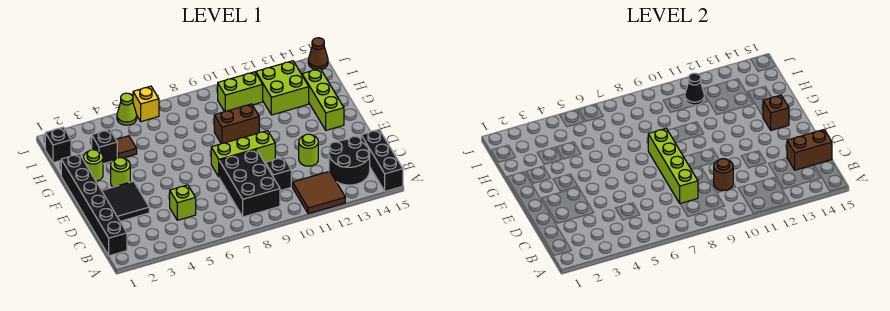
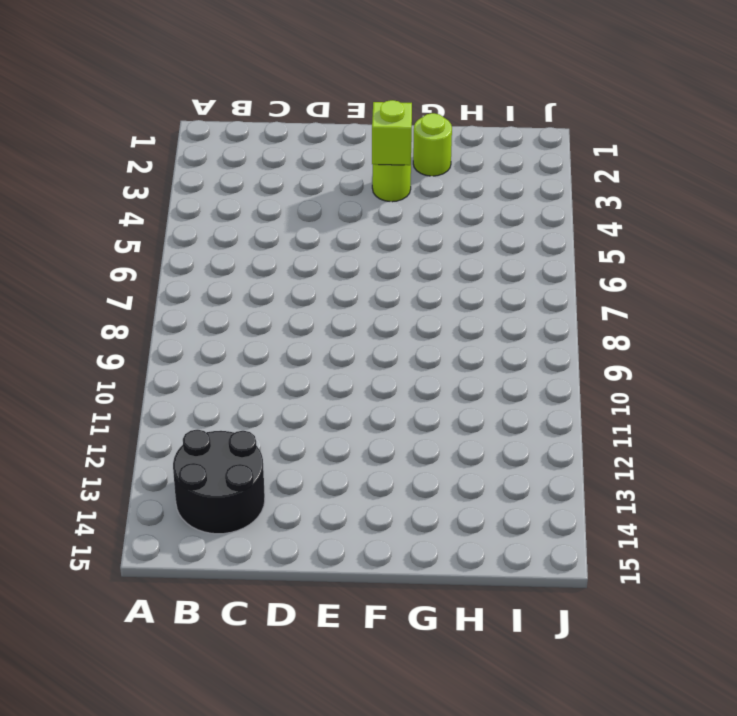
lime 1x1 brick [372,100,412,165] -> lime 1x1 brick moved to [170,185,196,220]
none -> brown 2x2 tile [293,171,345,214]
none -> black 1x3 brick [361,130,403,192]
none -> black 1x6 brick [61,154,127,256]

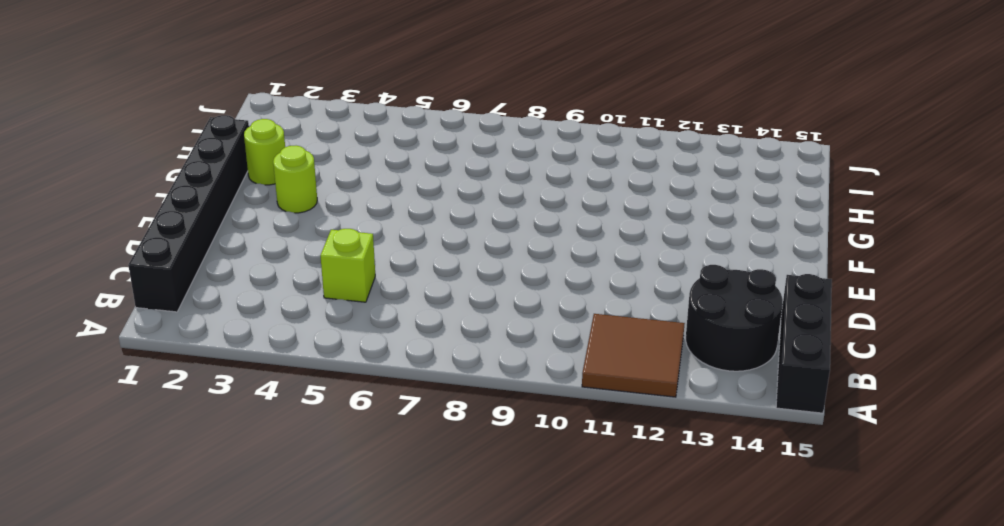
none -> black 2x3 brick [219,149,280,217]
none -> black 1x1 brick [265,157,291,191]
none -> black 2x2 tile [102,181,149,221]

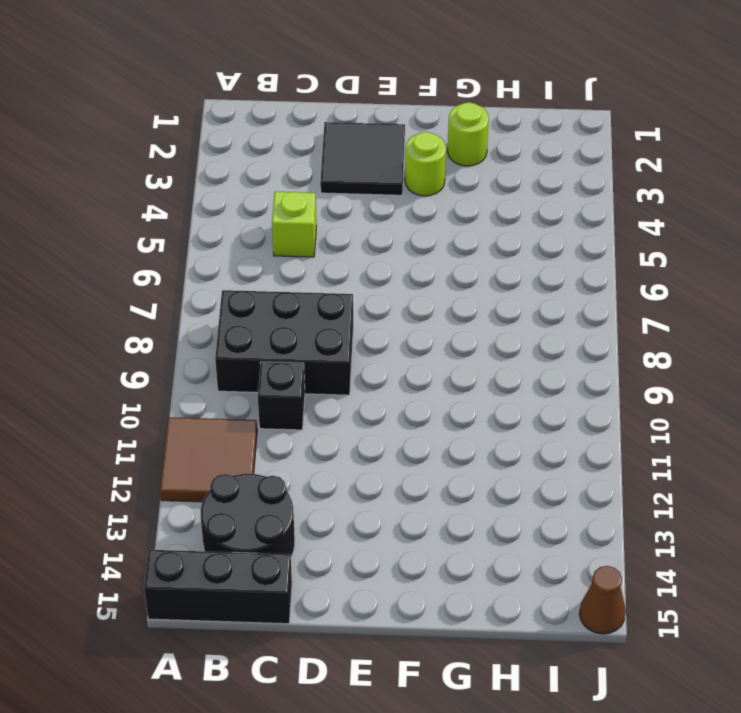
none -> black 1x6 brick [61,154,127,256]
none -> lime 1x1 round brick [299,134,318,166]
none -> lime 1x3 brick [211,131,275,177]

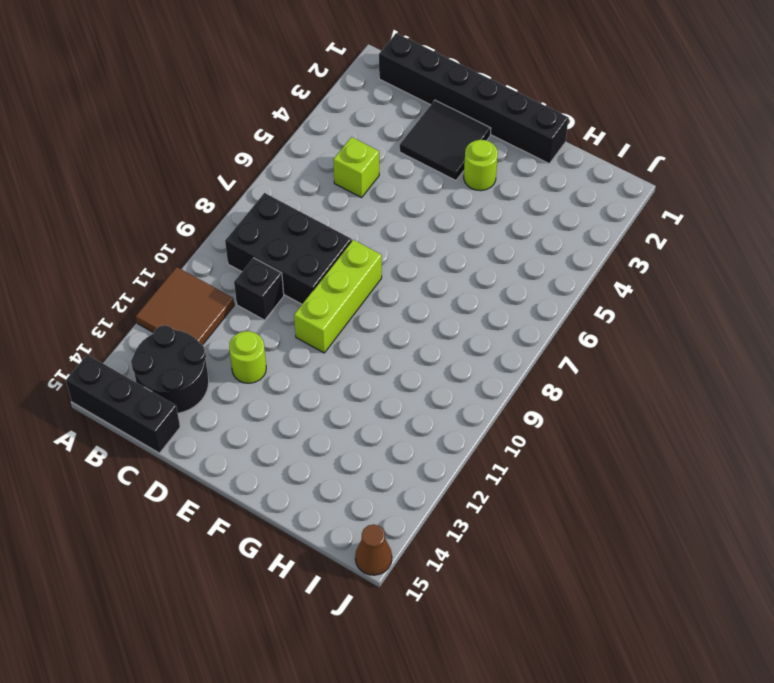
none -> lime 1x3 brick [302,69,344,130]
none -> lime 1x1 round brick [83,150,103,181]
none -> brown 1x2 brick [214,104,259,144]

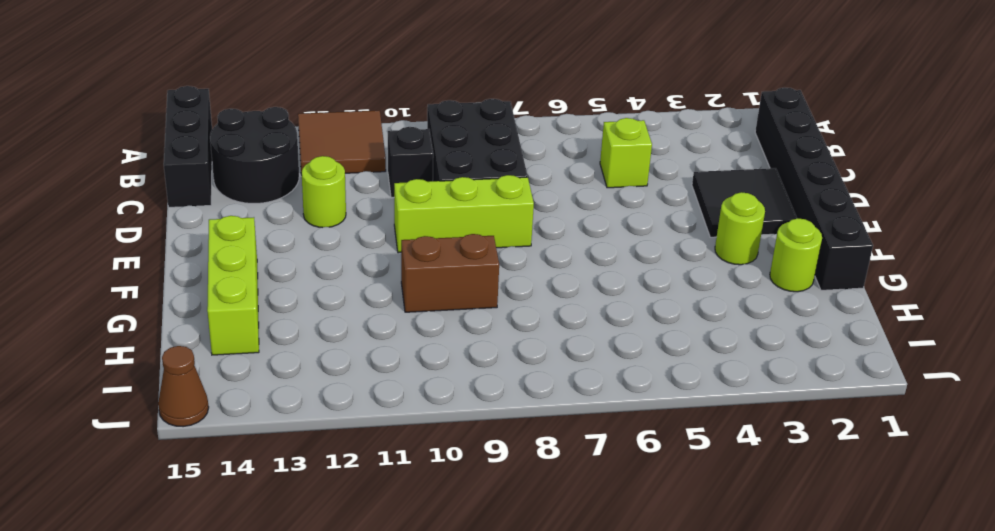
none -> black 1x1 brick [92,129,117,164]
none -> brown 1x1 tile [116,136,137,158]
none -> lime 2x2 brick [256,61,309,115]

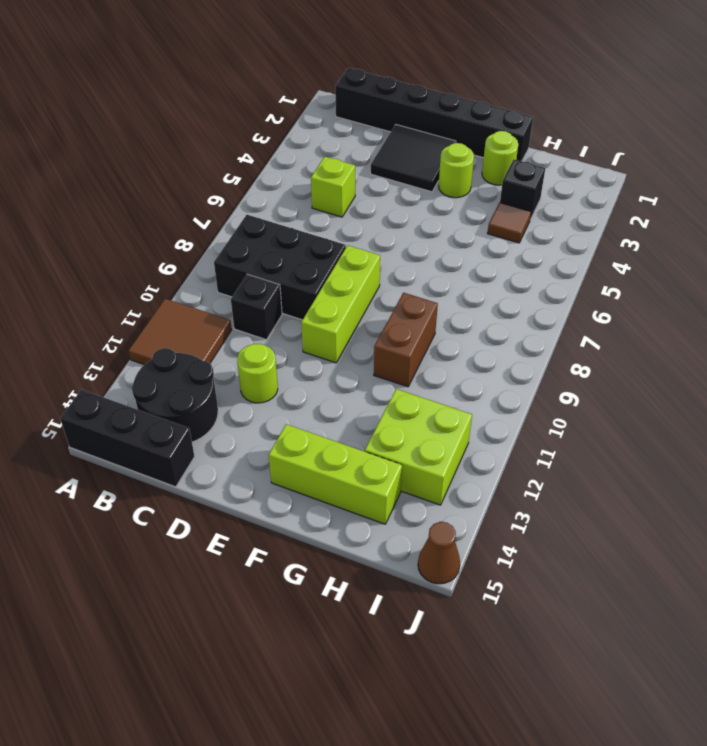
none -> black 1x1 brick [45,127,71,163]
none -> lime 1x2 brick [218,72,263,111]
none -> lime 1x1 cone [117,93,137,125]

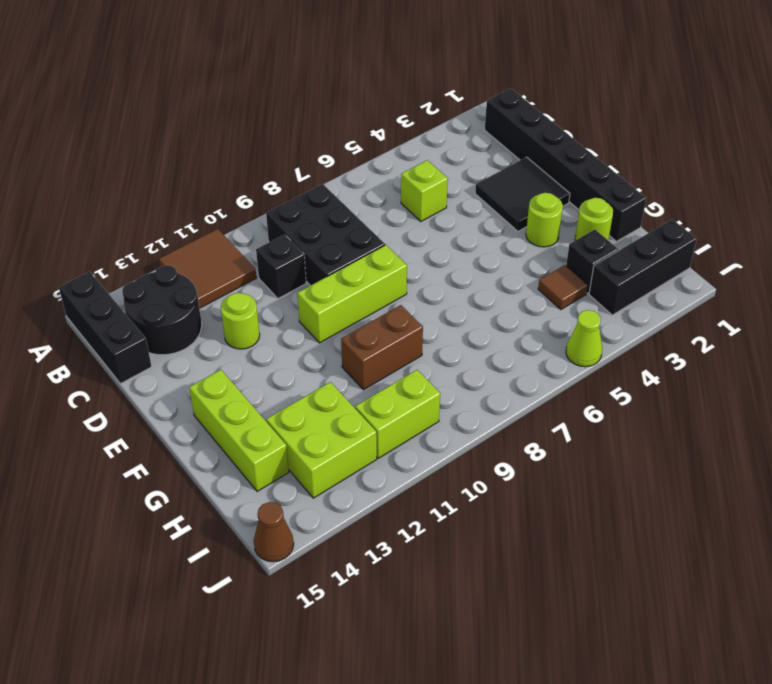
black 1x3 brick [589,219,697,315] -> black 1x1 brick [45,127,71,163]
none -> yellow 1x1 brick [133,86,159,122]
none -> lime 1x4 brick [648,129,698,203]
none -> brown 1x1 round brick [714,159,733,190]

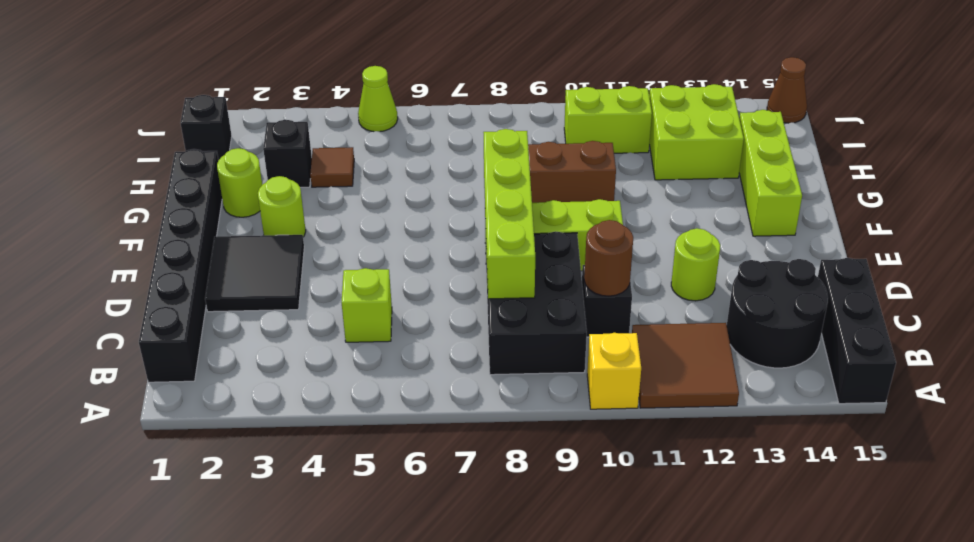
yellow 1x1 brick [587,333,641,409] -> yellow 1x1 brick moved to [133,86,159,122]
none -> brown 1x2 brick [787,130,832,170]
none -> brown 1x1 brick [763,95,789,130]
none -> black 1x1 cone [685,73,704,105]

